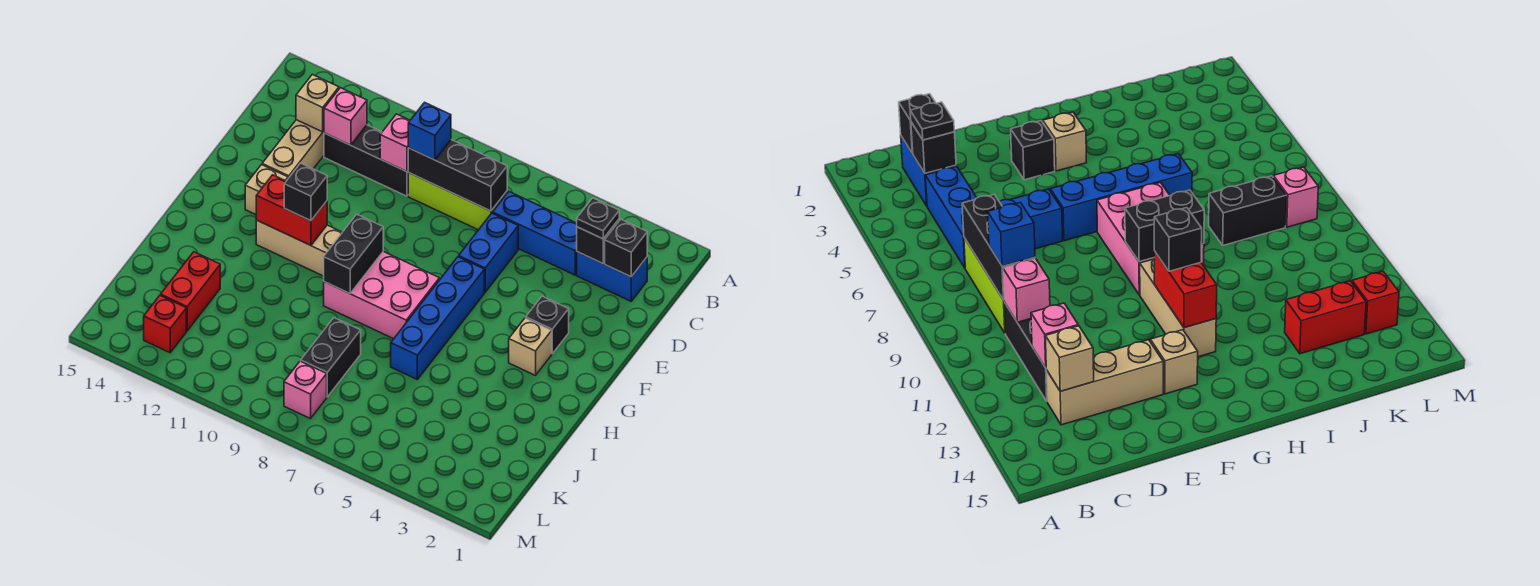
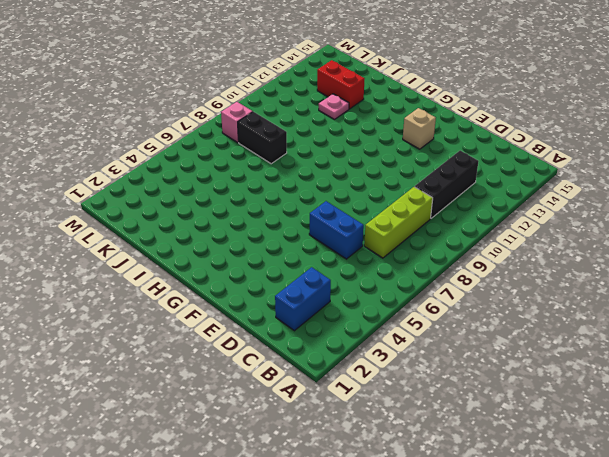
pink 1x1 plate [319,94,349,119] -> none
none -> blue 1x3 brick [492,191,577,275]
none -> tan 1x3 brick [262,120,324,179]
none -> black 1x1 brick [526,296,569,353]

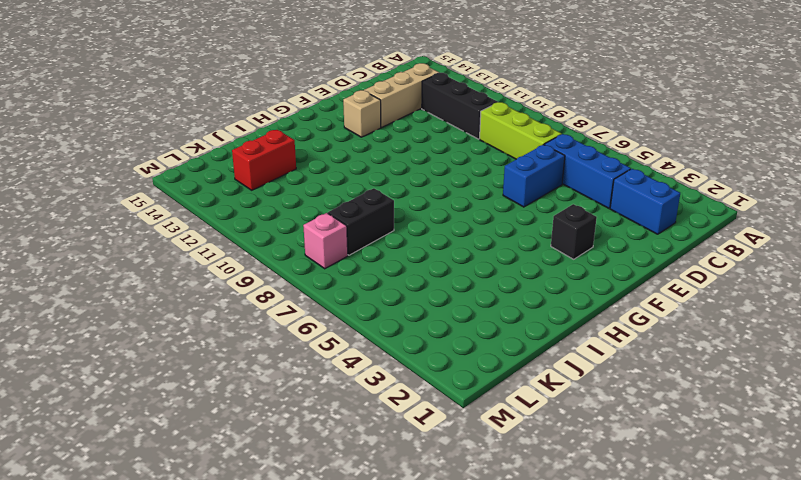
none -> blue 1x4 brick [391,257,484,379]
none -> tan 1x1 brick [509,318,552,375]
none -> pink 2x3 brick [324,252,439,339]

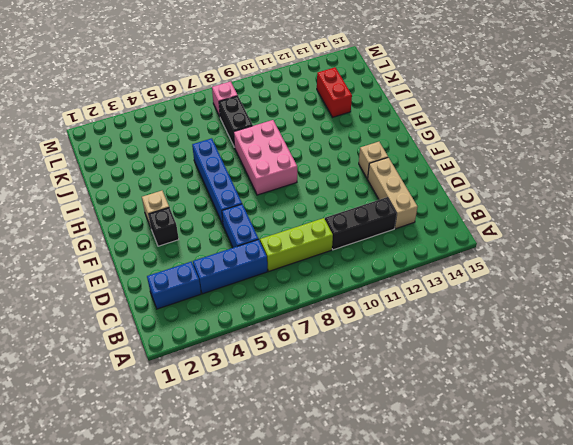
pink 2x3 brick [234,120,297,195] -> pink 2x3 brick turned to [324,252,439,339]
none -> tan 1x3 brick [256,220,342,276]
none -> red 1x1 brick [144,295,186,353]
none -> black 1x1 brick [605,219,647,277]

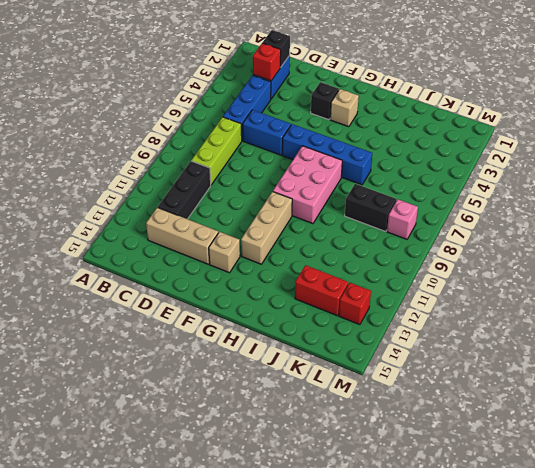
red 1x1 brick [253,43,281,81] -> black 1x1 brick [577,219,619,264]
none -> black 1x3 brick [408,140,507,211]
none -> pink 1x1 brick [380,114,410,172]
none -> pink 1x1 brick [324,88,367,145]

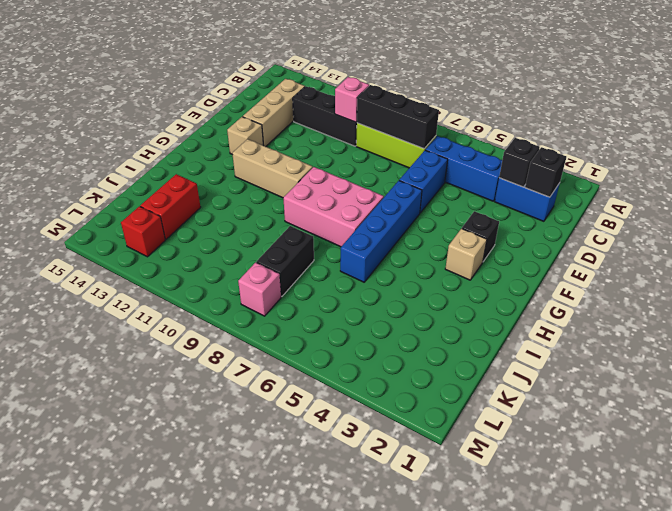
none -> pink 1x1 brick [324,88,367,145]
none -> tan 1x1 brick [296,74,339,132]
none -> black 1x2 brick [324,214,383,294]

